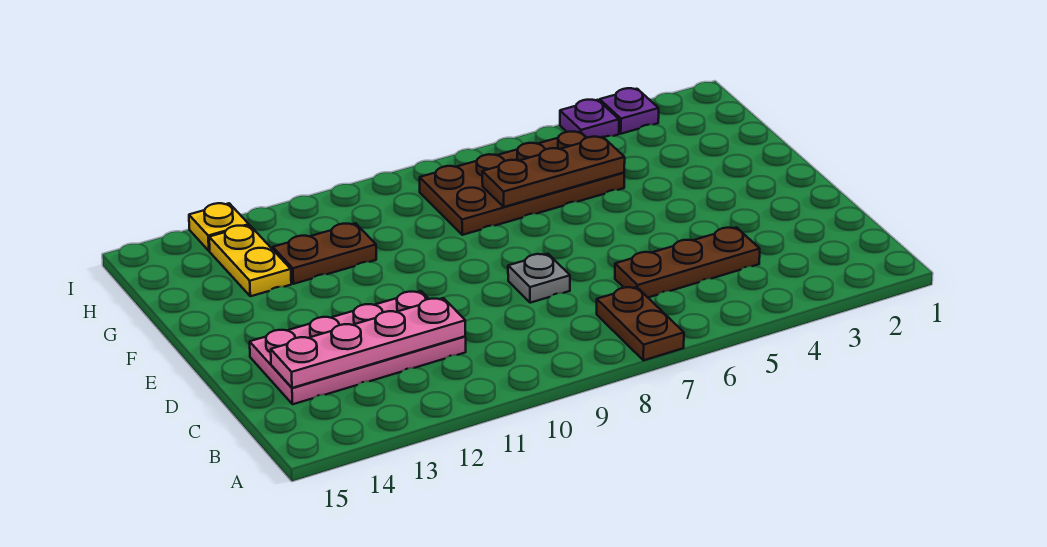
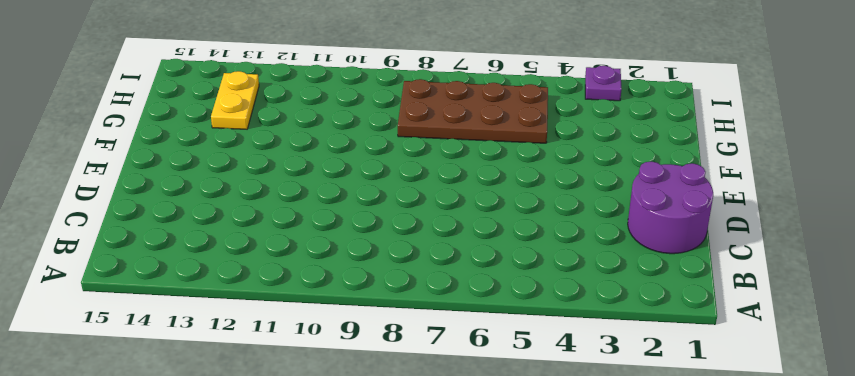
purple 2x2 round brick [628,161,713,254] -> none
none -> brown 1x2 plate [597,287,684,360]
none -> brown 1x3 plate [615,227,760,297]
none -> pink 2x4 plate [250,291,466,404]

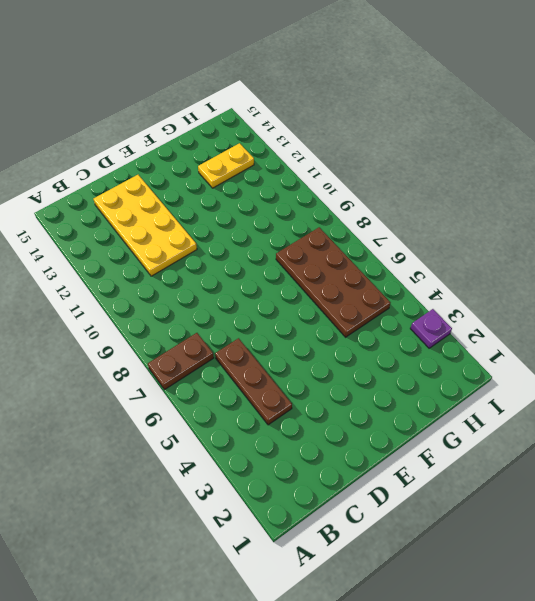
yellow 2x4 plate [94,175,197,276] -> pink 2x4 plate [250,291,466,404]
none -> grey 1x1 plate [508,254,570,303]
none -> brown 1x2 plate [273,223,376,284]
none -> purple 1x1 plate [560,100,619,138]

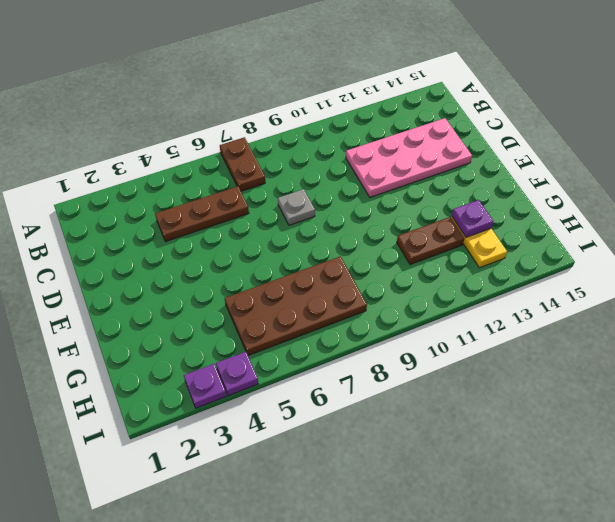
purple 1x1 plate [452,200,493,237] -> none
none -> yellow 1x1 plate [189,203,249,251]
none -> pink 1x4 plate [271,298,465,388]
none -> brown 1x3 plate [482,137,625,207]

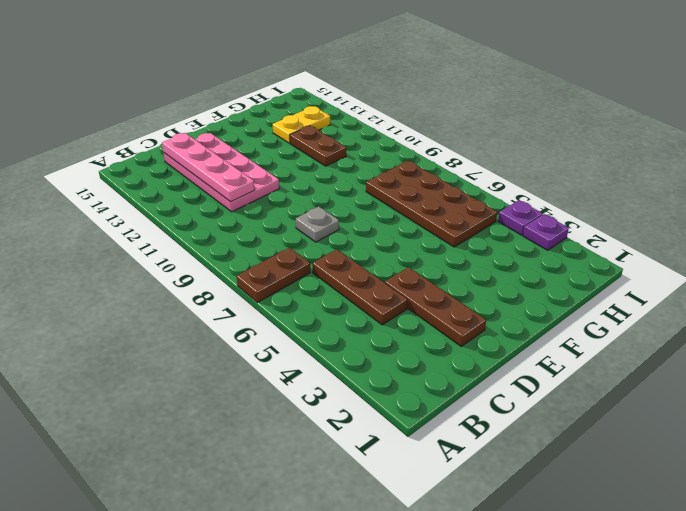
brown 1x3 plate [385,267,486,346] -> brown 1x3 plate moved to [482,137,625,207]
none -> yellow 1x1 plate [189,203,249,251]

